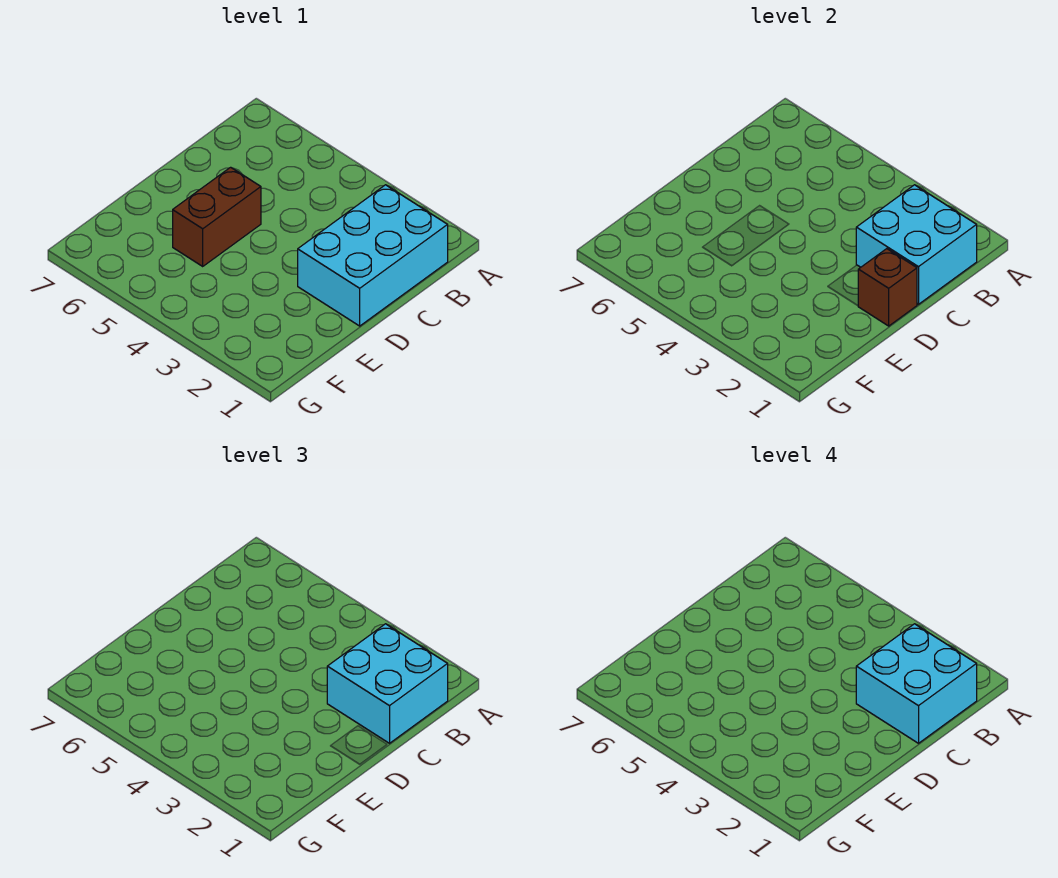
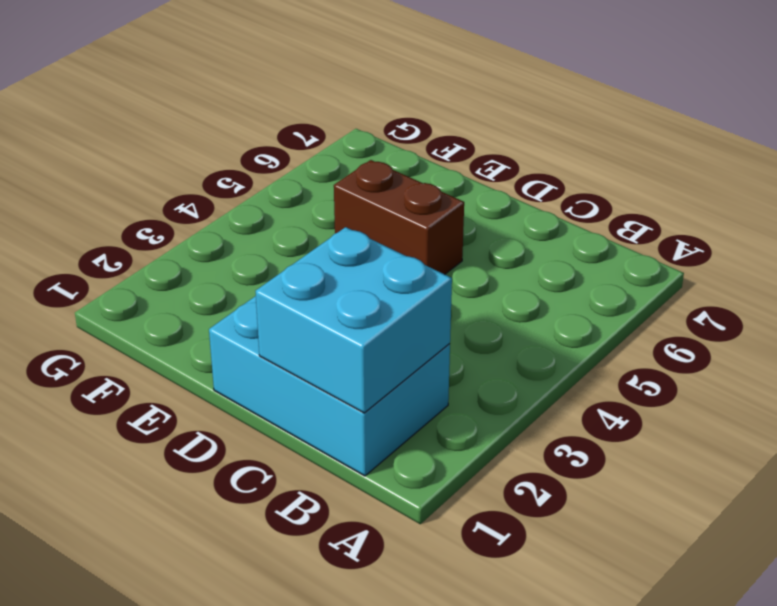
none -> brown 1x1 brick [858,249,917,326]
none -> cyan 2x2 brick [327,624,448,743]

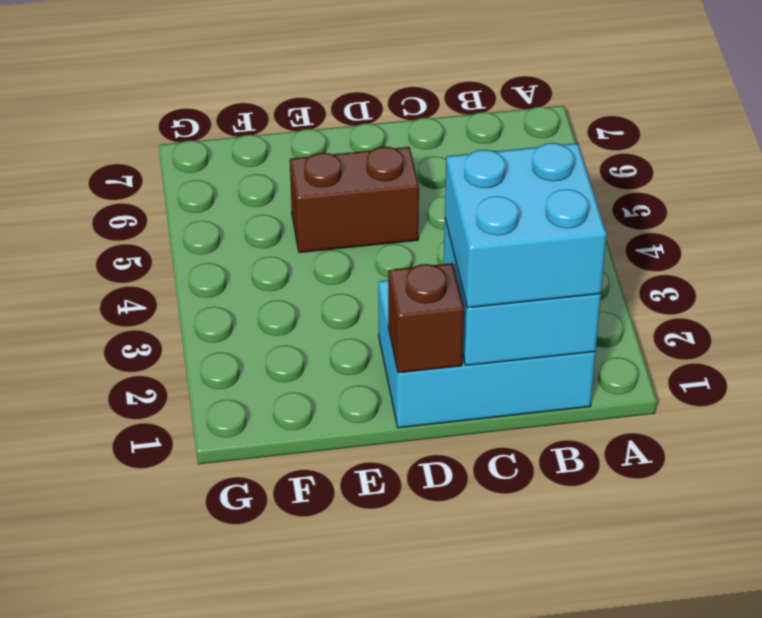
none -> cyan 2x2 brick [856,624,977,743]

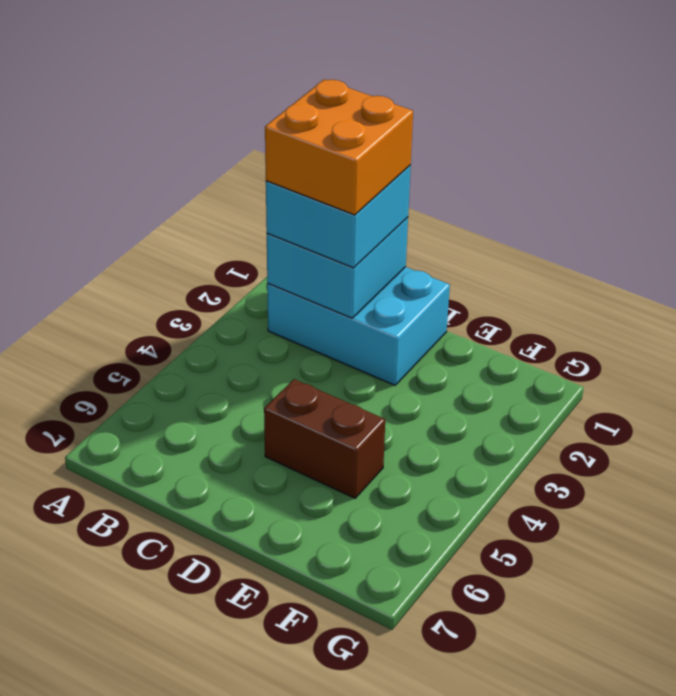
orange 2x2 brick [265,79,413,215] -> cyan 2x2 brick [856,624,977,743]
none -> brown 1x1 brick [858,249,917,326]

